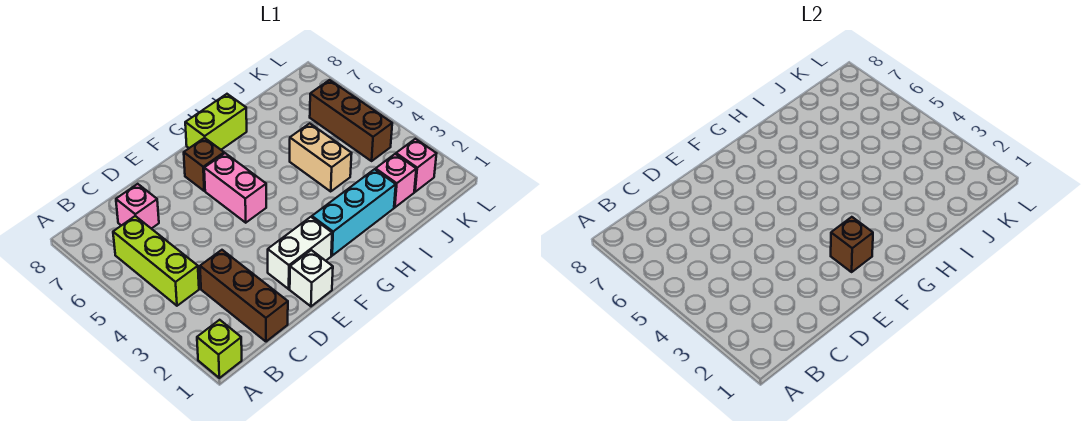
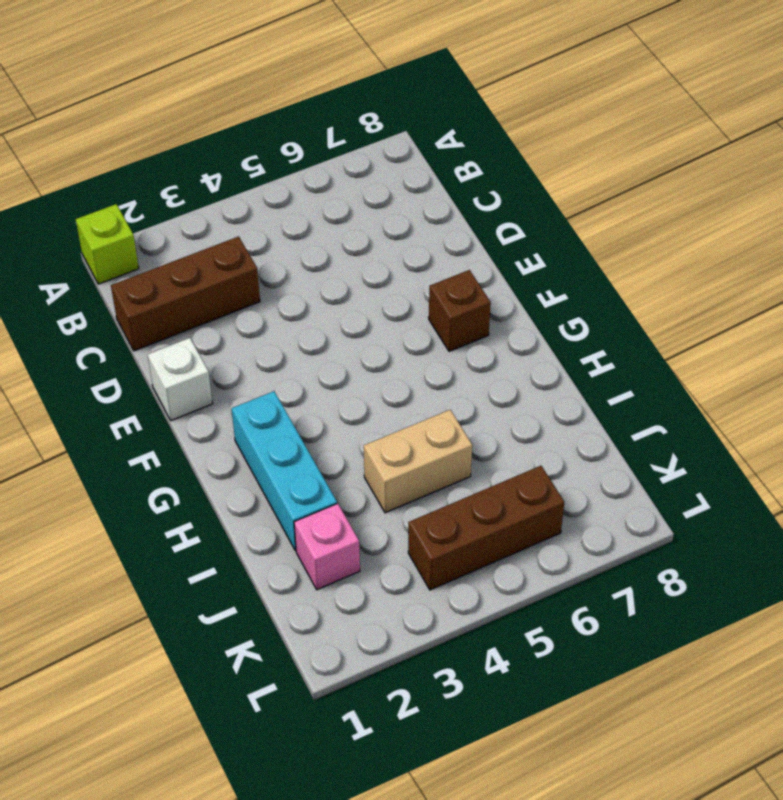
none -> lime 1x3 brick [113,216,199,306]
none -> pink 1x1 brick [116,184,159,229]
none -> white 1x2 brick [268,217,332,289]

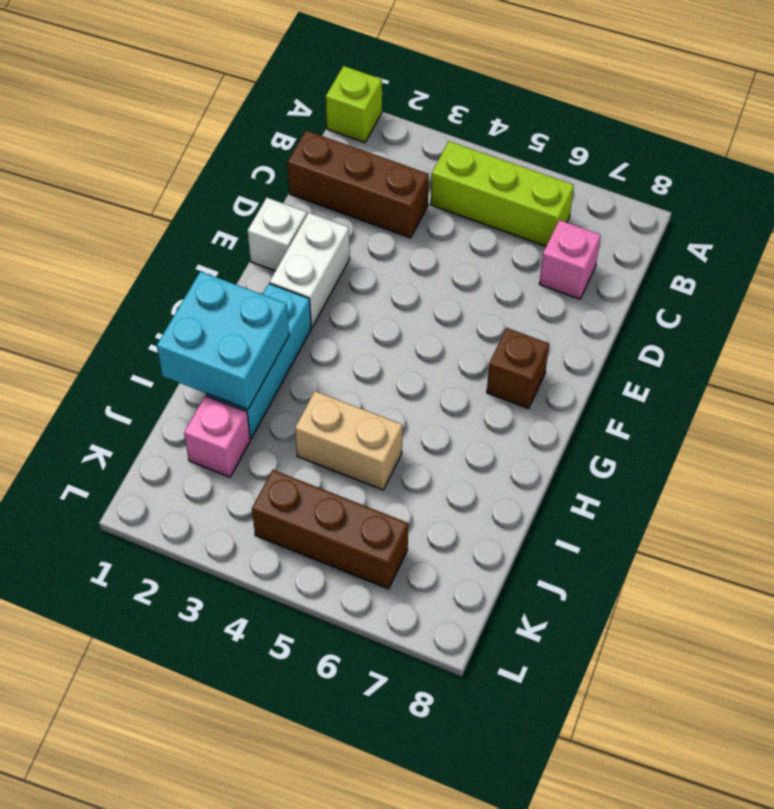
cyan 2x2 brick [157,271,289,409] -> none
none -> pink 1x2 brick [204,153,266,223]
none -> lime 1x2 brick [185,94,247,150]
none -> pink 1x1 brick [396,139,437,192]

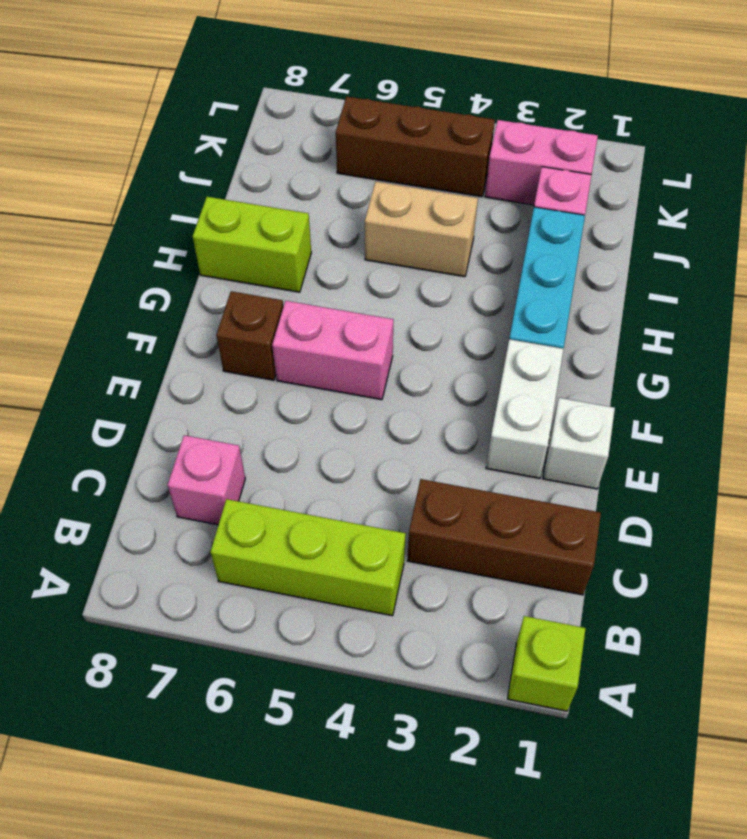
lime 1x2 brick [193,197,311,292] -> lime 1x2 brick turned to [185,94,247,150]
pink 1x2 brick [485,120,598,205] -> pink 1x1 brick [396,139,437,192]
none -> brown 1x1 brick [831,217,873,272]

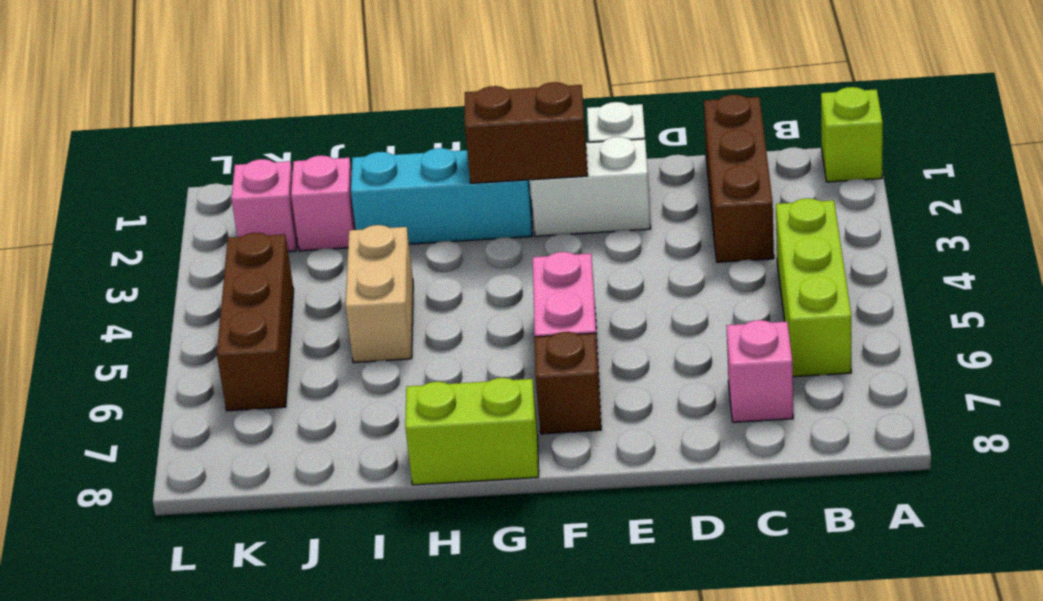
brown 1x2 brick [465,82,588,183] -> brown 1x1 brick [831,217,873,272]

